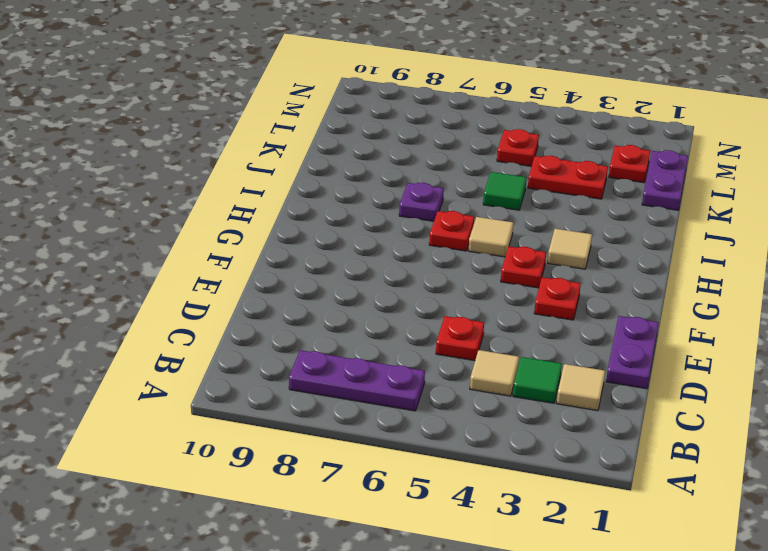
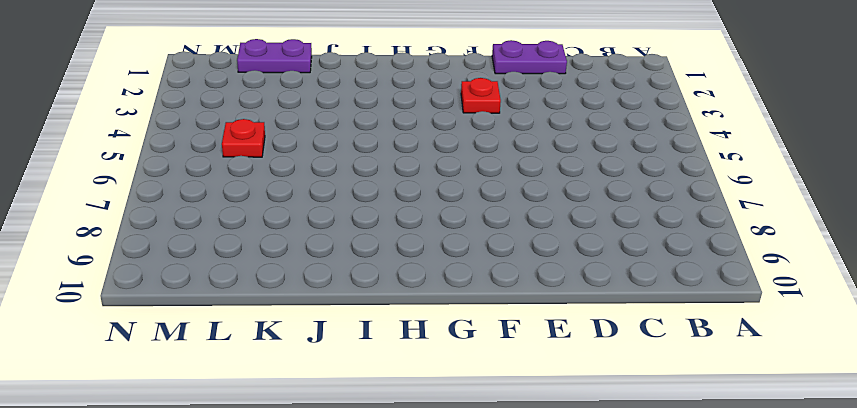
none -> purple 1x3 plate [289,350,425,411]
none -> tan 1x1 tile [556,364,605,411]
none -> green 1x1 tile [513,357,562,403]

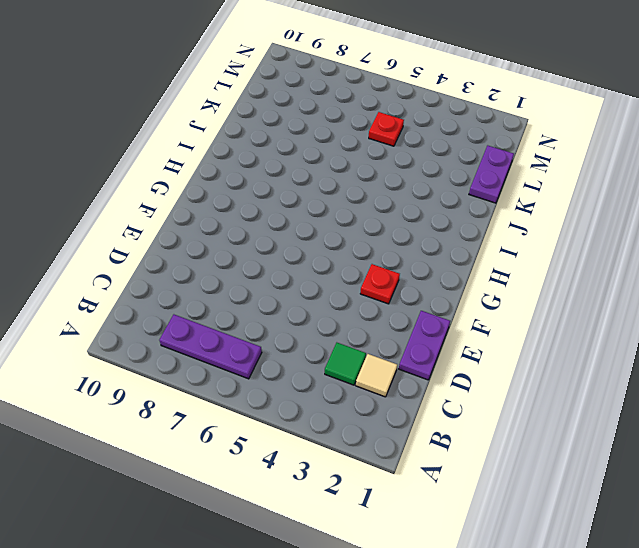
none -> tan 1x1 tile [470,350,519,396]
none -> red 1x1 plate [436,316,484,361]
none -> red 1x1 plate [501,247,546,288]

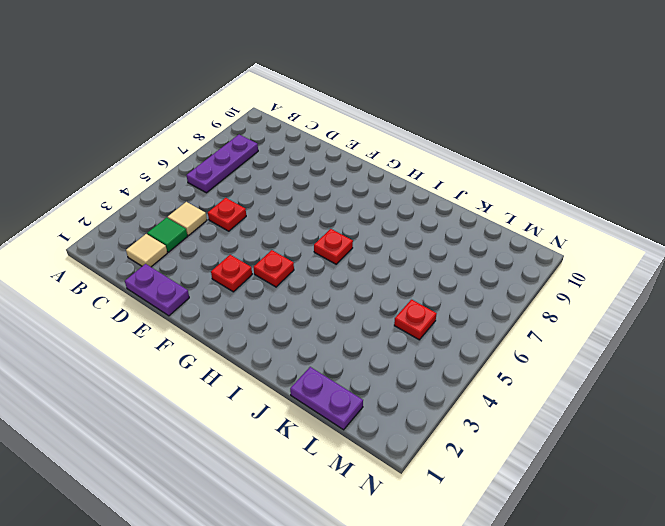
none -> tan 1x1 tile [548,229,592,269]
none -> tan 1x1 tile [469,217,513,257]
none -> purple 1x1 plate [399,183,444,221]

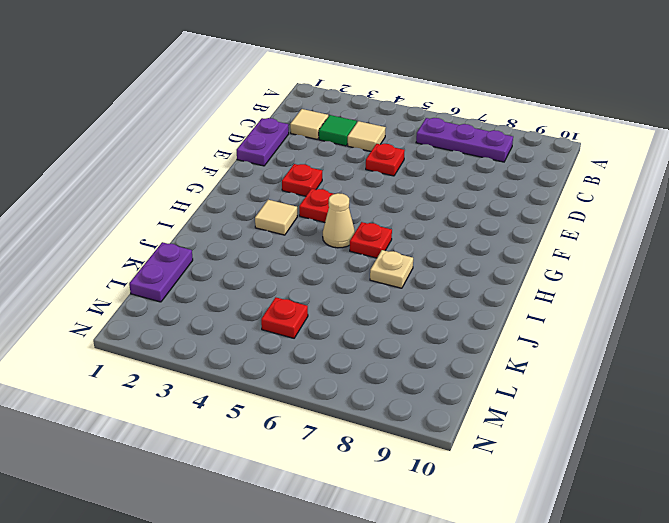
tan 1x1 cone [323,193,355,248] -> tan 1x1 tile [469,217,513,257]
tan 1x1 plate [370,250,413,288] -> purple 1x1 plate [399,183,444,221]
none -> green 1x1 tile [483,172,526,210]
none -> red 1x2 plate [528,156,608,199]
none -> red 1x1 plate [609,145,650,183]

